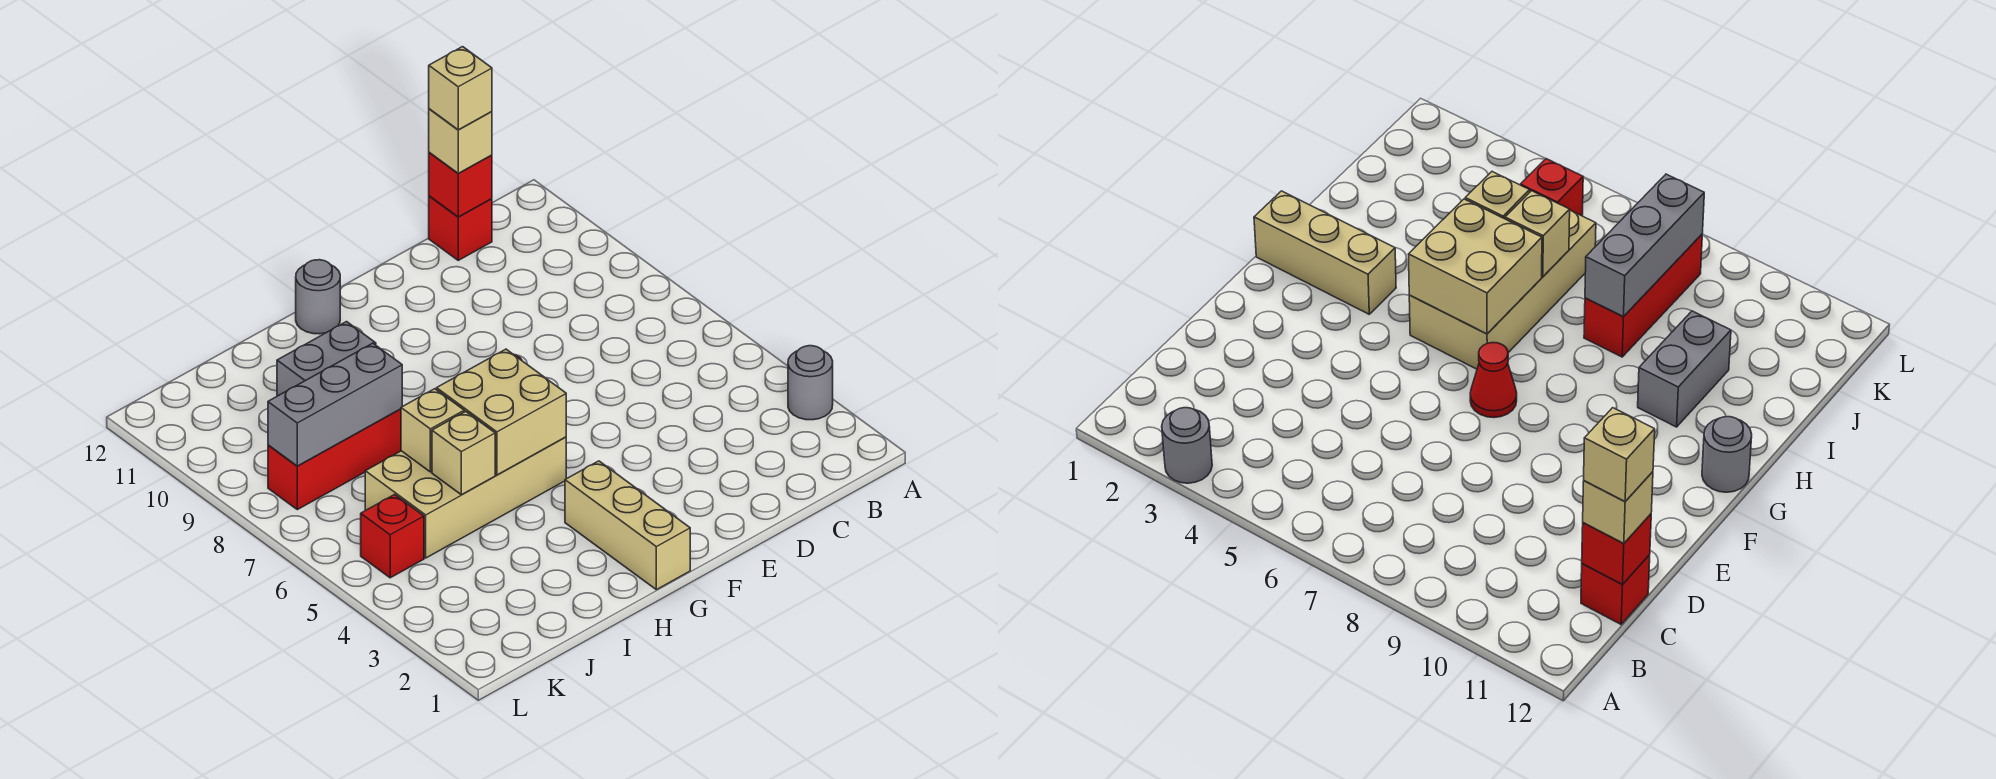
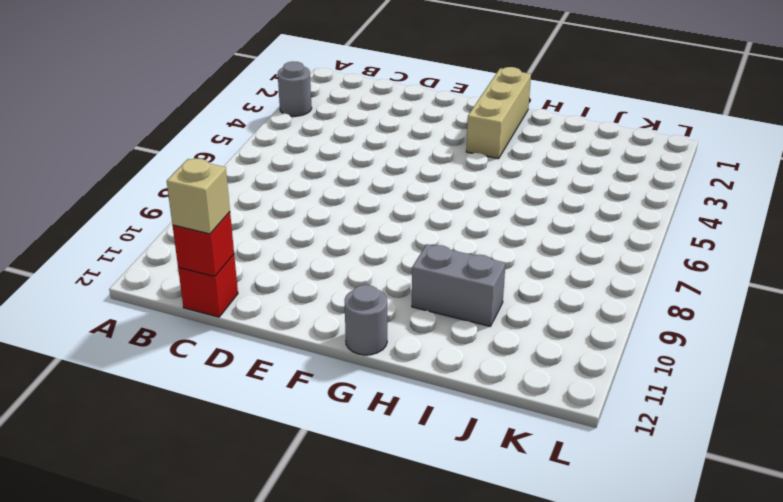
none -> red 1x1 cone [1470,343,1517,418]
none -> tan 2x4 brick [365,437,566,558]
none -> red 1x3 brick [268,409,401,510]

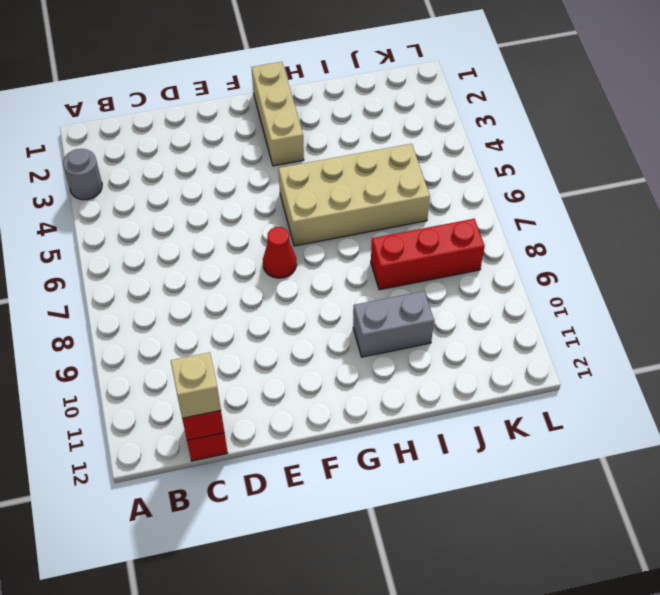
none -> grey 1x1 round brick [296,260,340,334]
none -> red 1x1 brick [361,495,424,578]
none -> tan 2x2 brick [437,349,566,475]

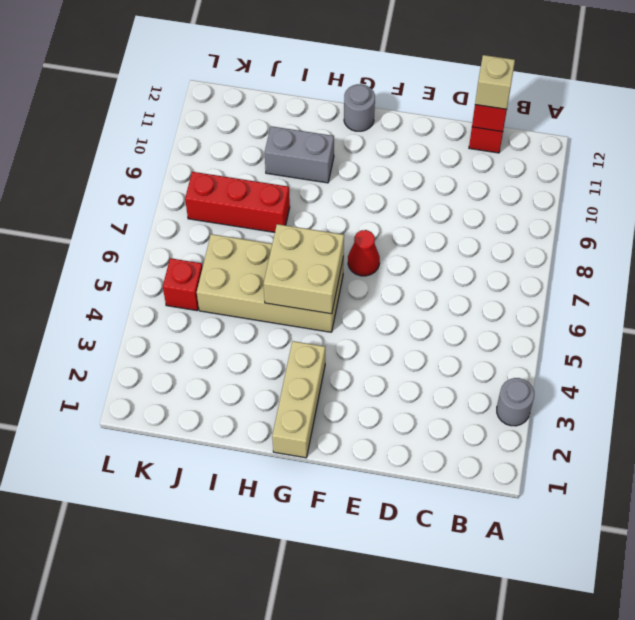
none -> tan 1x1 brick [432,411,495,495]
none -> tan 1x1 brick [401,389,464,472]
none -> grey 1x3 brick [268,343,402,466]

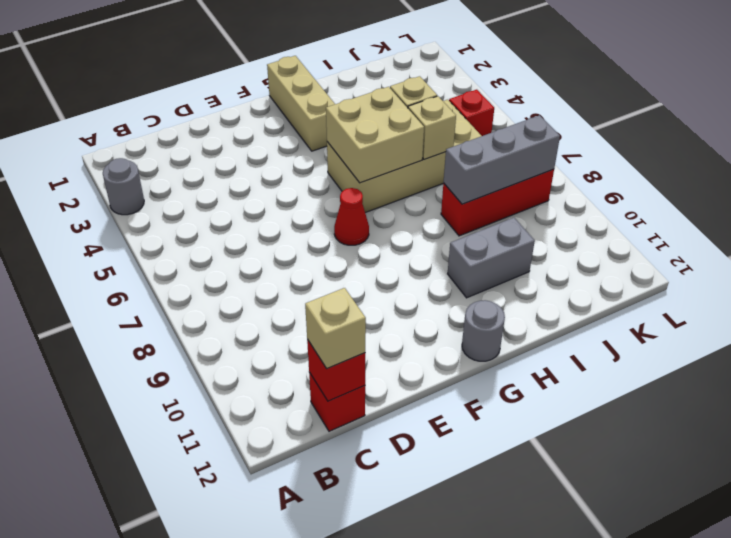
none -> tan 1x1 brick [429,47,492,130]

